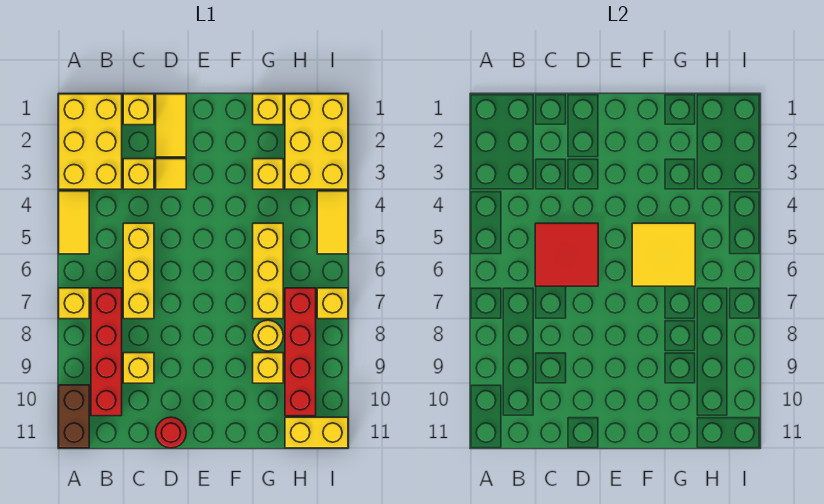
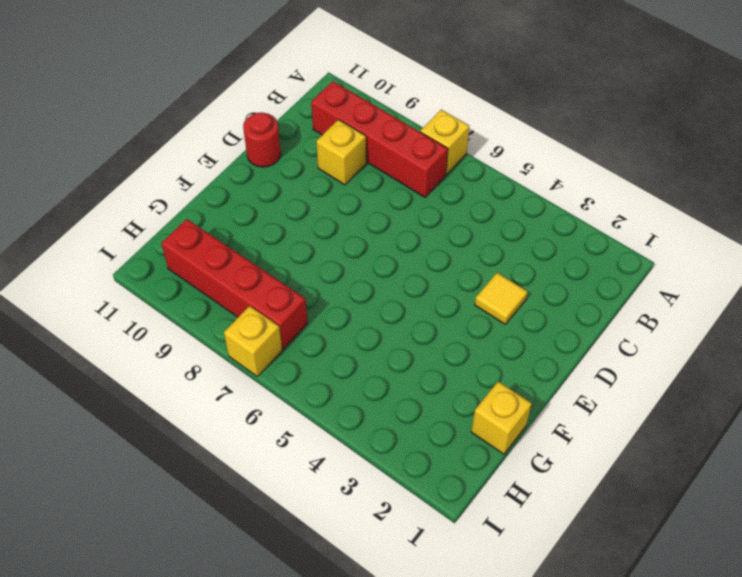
none -> yellow 2x3 brick [59,94,122,189]
none -> yellow 1x2 tile [59,191,89,254]
none -> brown 1x2 brick [59,385,89,448]

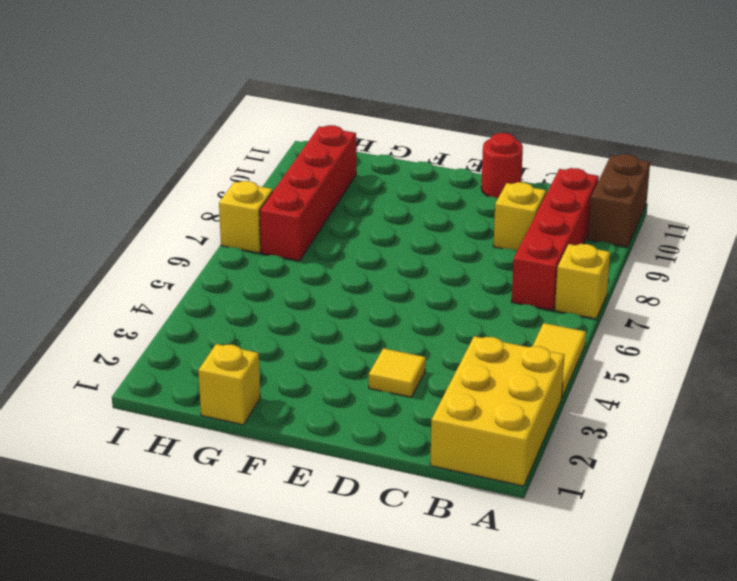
none -> yellow 1x1 brick [123,94,154,125]
none -> yellow 1x1 brick [123,159,154,189]
none -> yellow 1x3 brick [123,223,154,319]

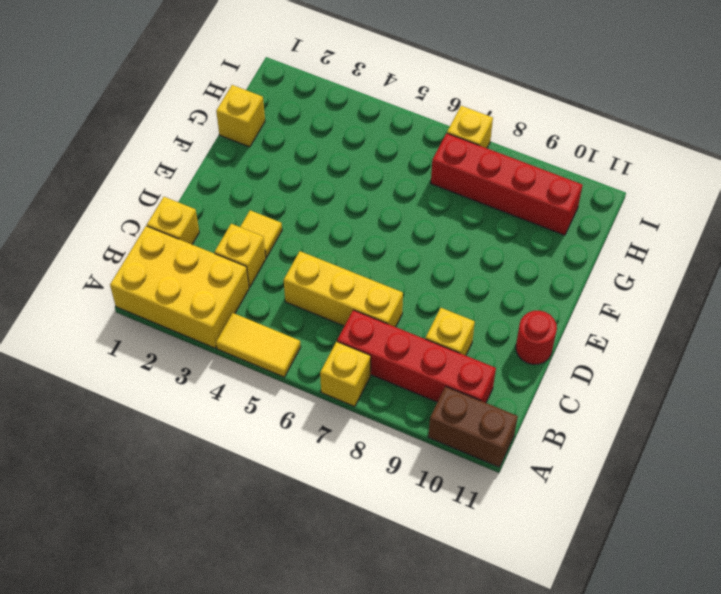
none -> yellow 1x2 tile [156,94,186,157]
none -> yellow 1x1 brick [253,159,283,189]
none -> yellow 1x3 brick [253,223,283,319]

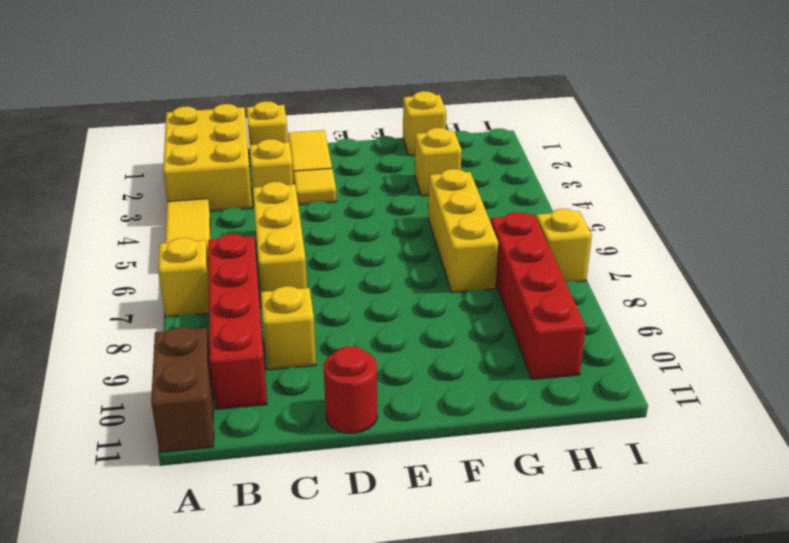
none -> yellow 1x1 round brick [253,320,283,351]
none -> yellow 1x1 brick [253,353,283,383]
none -> yellow 2x3 brick [285,94,348,189]

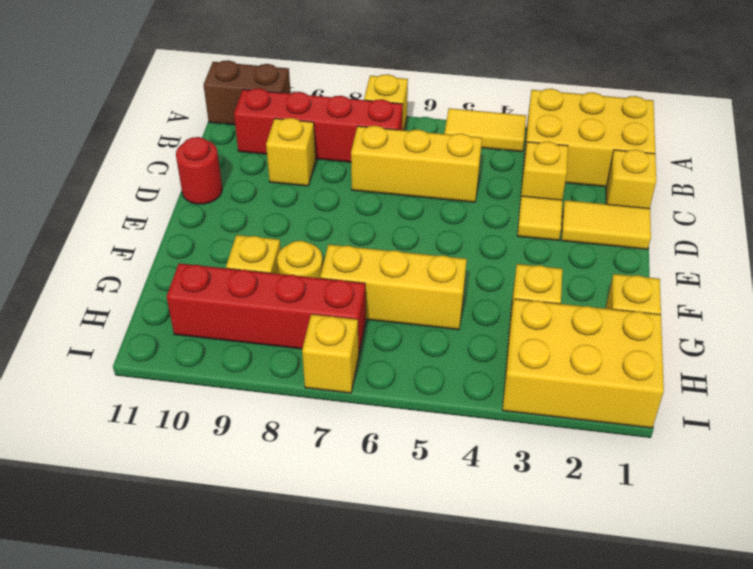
none -> yellow 1x2 brick [285,417,348,448]
none -> yellow 1x2 tile [317,191,348,254]
none -> red 2x2 tile [535,223,598,286]

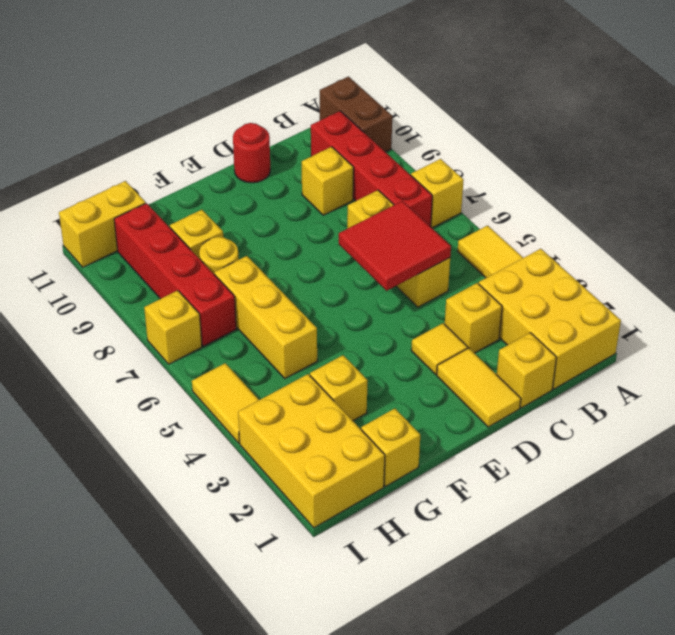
none -> yellow 2x2 tile [632,223,695,286]

